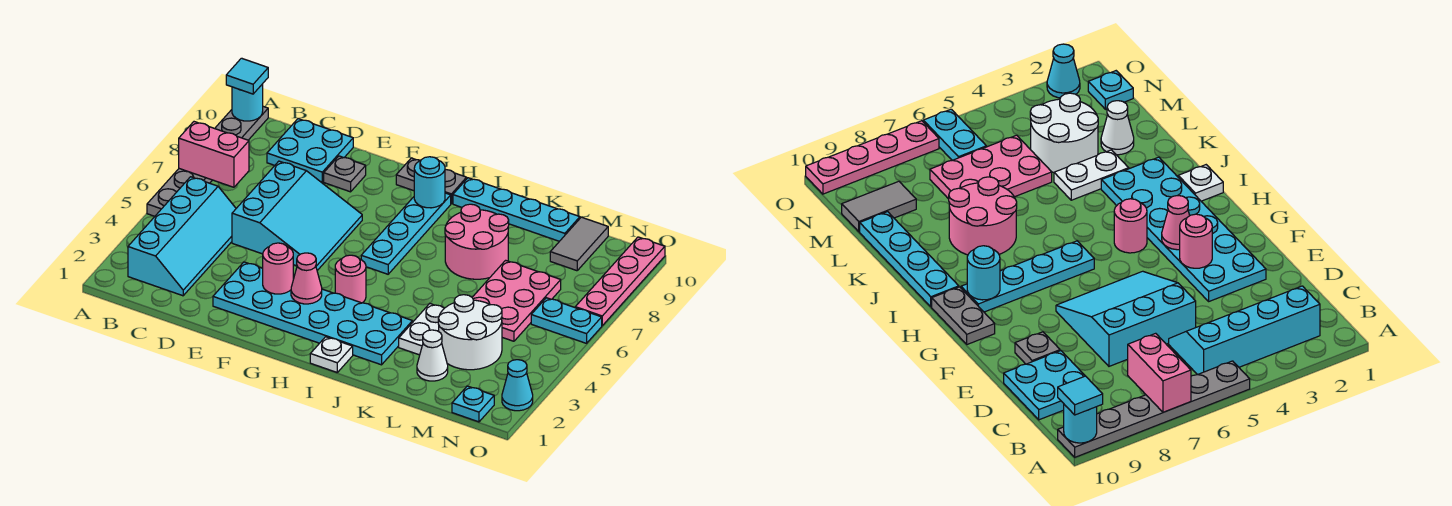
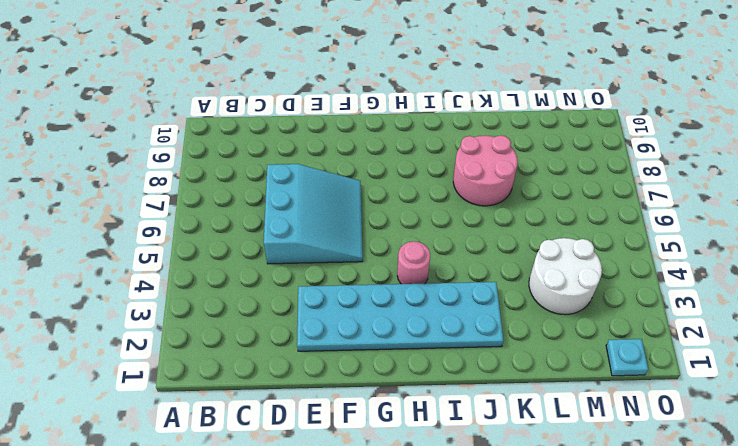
none -> grey 1x6 plate [147,107,268,216]
none -> cyan 2x4 slope [128,177,236,296]
none -> cyan 2x2 plate [267,119,353,182]

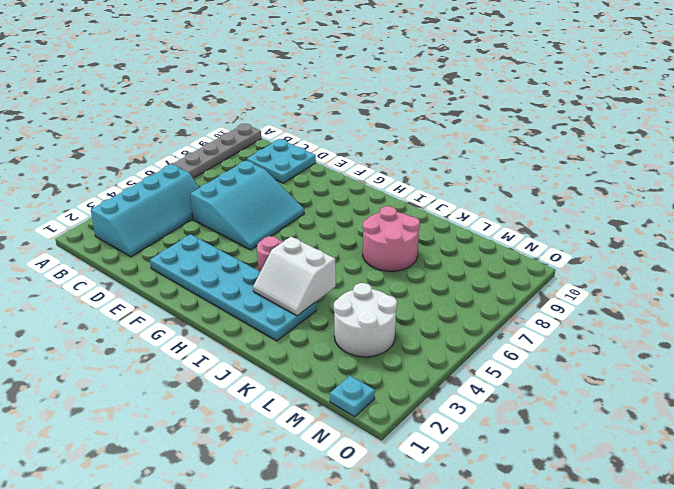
white 2x2 slope [253,237,336,316] -> none
none -> grey 1x1 plate [324,156,366,192]
none -> grey 1x2 plate [396,158,467,204]
none -> cyan 1x4 plate [361,193,451,274]

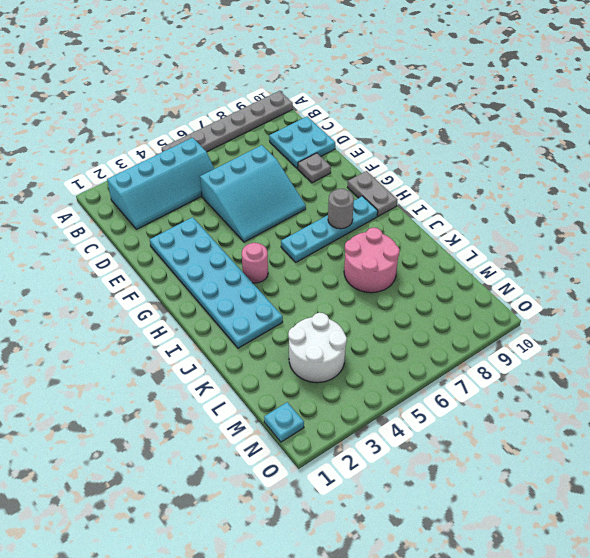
grey 1x1 round brick [328,189,354,229] -> none
none -> white 1x1 plate [310,337,353,372]
none -> cyan 1x4 plate [453,178,580,241]
none -> white 1x2 plate [399,304,444,355]

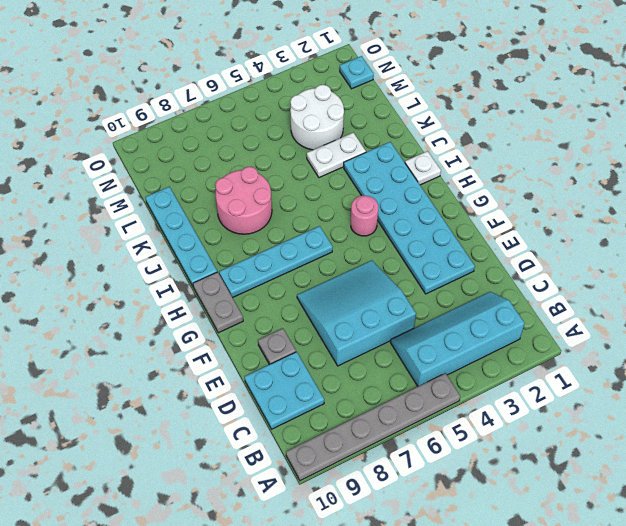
none -> white 1x1 cone [417,330,448,381]
none -> pink 2x3 plate [472,260,561,341]
none -> grey 1x2 tile [550,217,608,271]

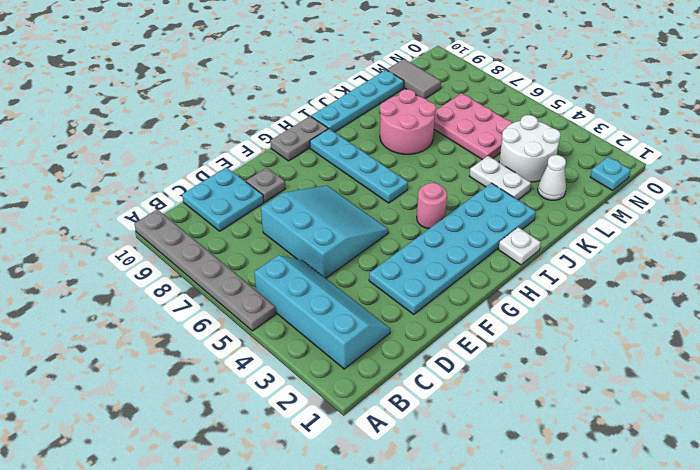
none -> cyan 1x2 plate [531,298,602,343]
none -> cyan 1x1 cone [502,360,533,411]
none -> pink 1x4 plate [575,237,665,326]

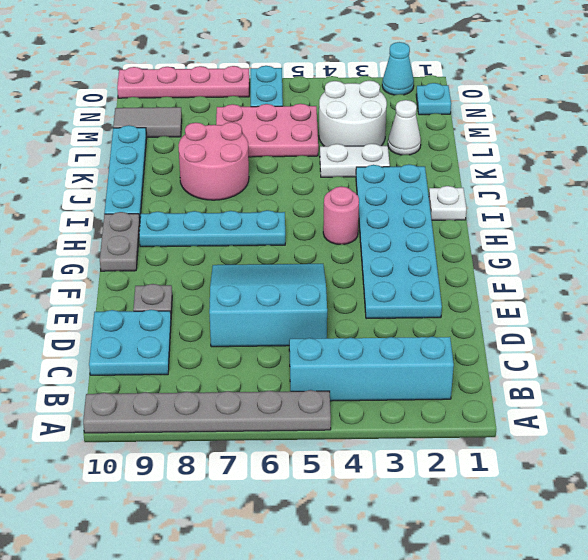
none -> pink 1x2 brick [179,122,249,187]
none -> cyan 1x1 round brick [232,84,263,121]
none -> pink 1x1 round brick [263,243,293,294]

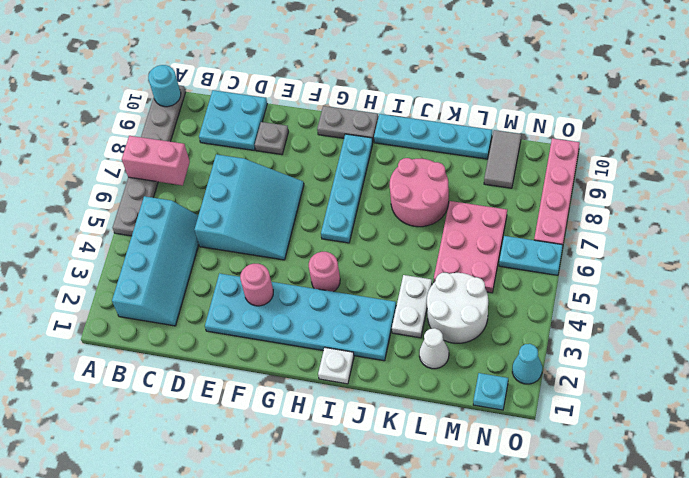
none -> pink 1x1 cone [291,253,322,304]
none -> cyan 1x1 round brick [414,157,445,208]
none -> cyan 1x1 tile [226,58,268,94]

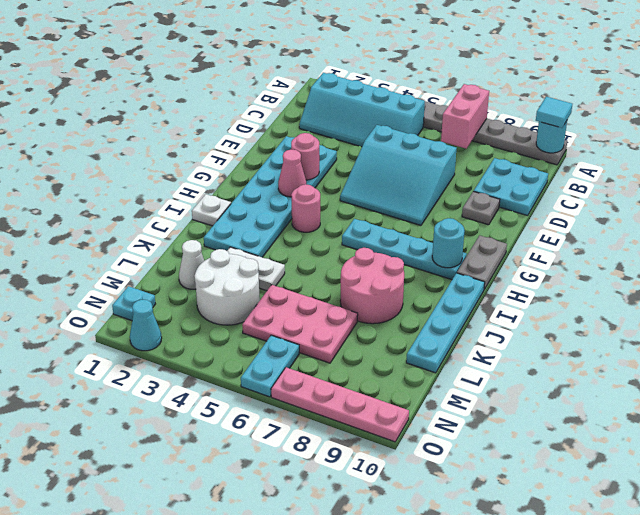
none -> grey 1x2 tile [550,217,608,271]

